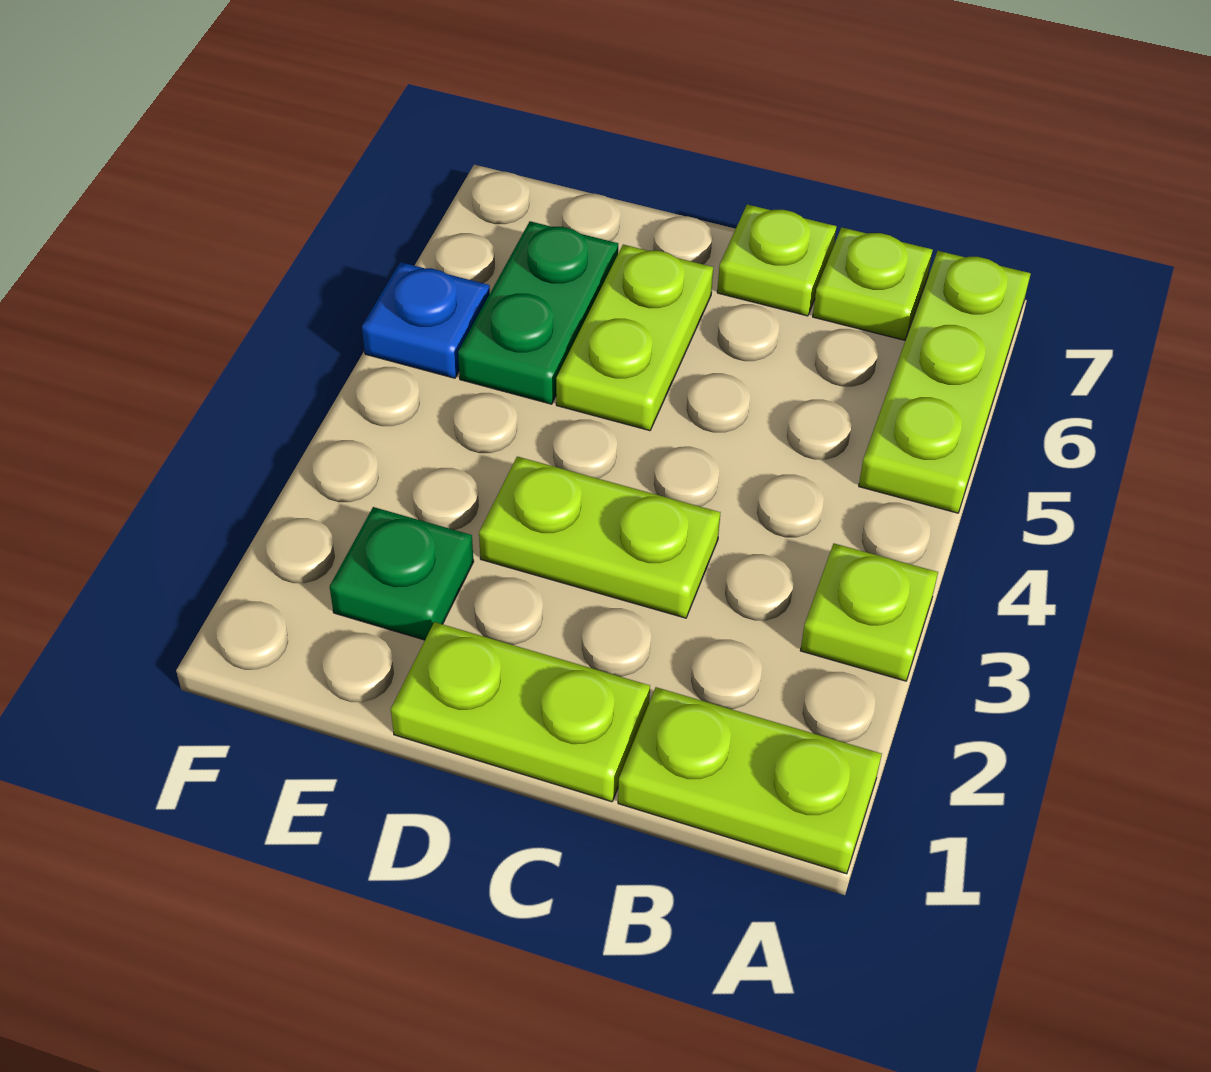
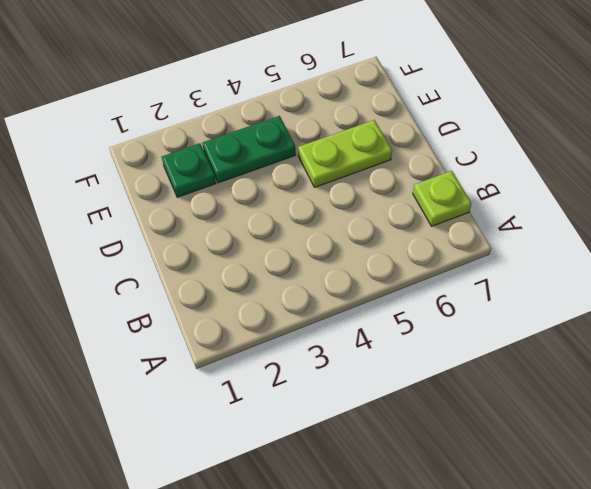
green 1x2 plate [202,116,296,183] -> green 1x2 plate moved to [458,221,618,404]
none -> lime 1x2 plate [618,687,882,874]
none -> lime 1x1 plate [800,544,938,681]

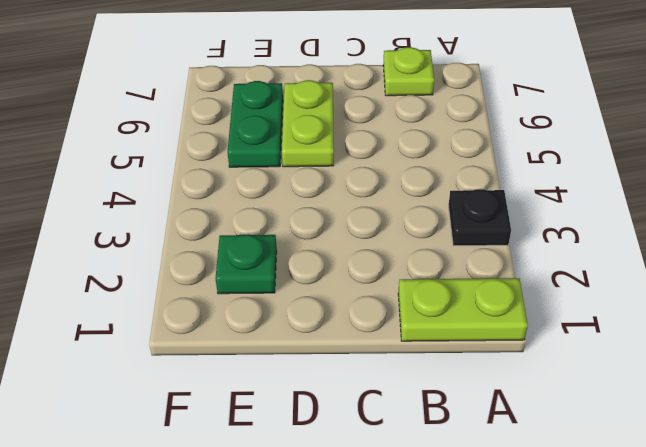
black 1x1 plate [449,189,511,246] -> lime 1x1 plate [800,544,938,681]
none -> lime 1x3 plate [859,251,1031,513]
none -> lime 1x2 plate [391,622,650,802]

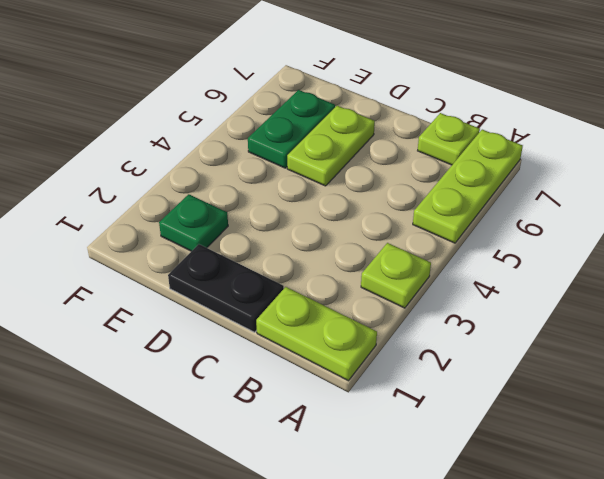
black 1x2 plate [168,244,284,332] -> lime 1x2 plate [391,622,650,802]
none -> lime 1x2 plate [479,457,720,618]
none -> lime 1x1 plate [717,204,837,316]

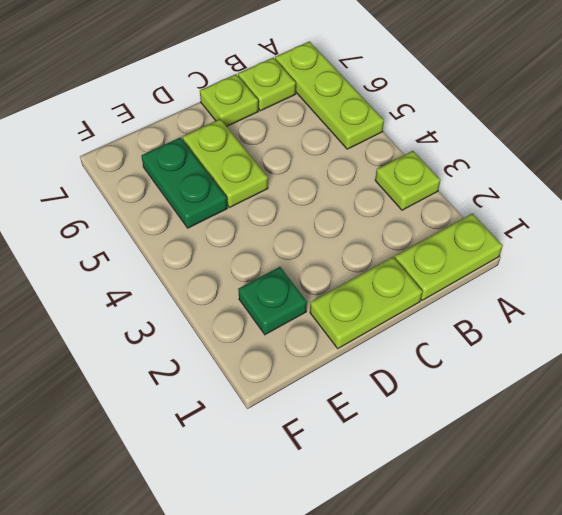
none -> lime 1x2 plate [479,457,720,618]
none -> blue 1x1 plate [362,262,490,378]

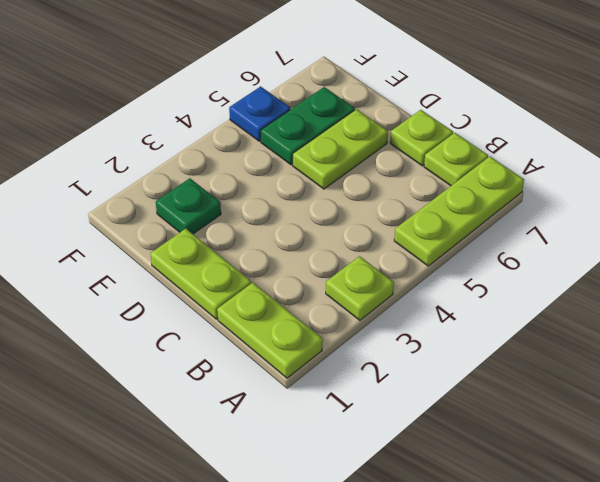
none -> lime 1x2 plate [479,457,720,618]

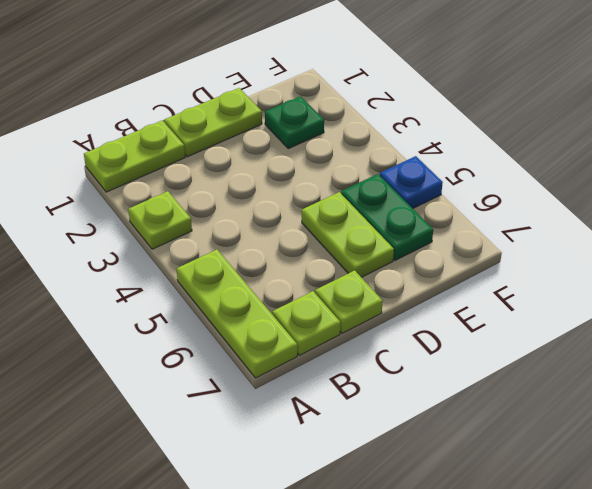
none -> lime 1x2 plate [479,457,720,618]

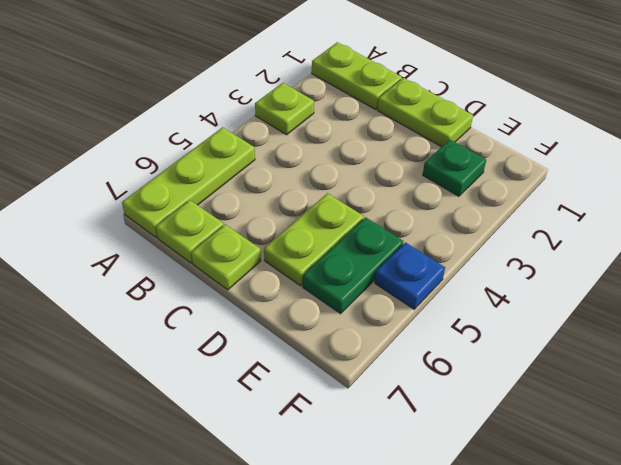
none -> lime 1x2 plate [479,457,720,618]

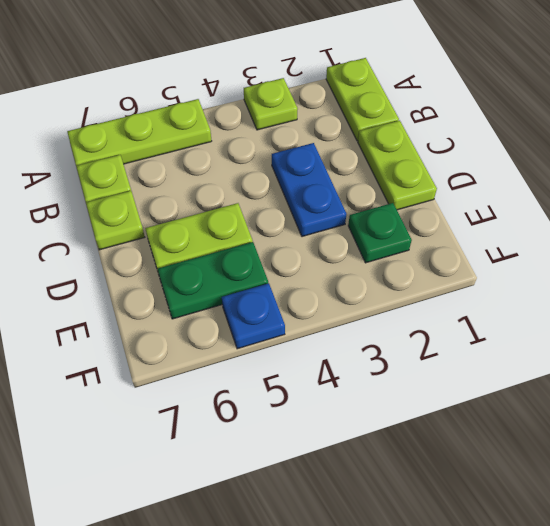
blue 1x2 plate [272,143,346,237] -> lime 1x2 plate [479,457,720,618]

